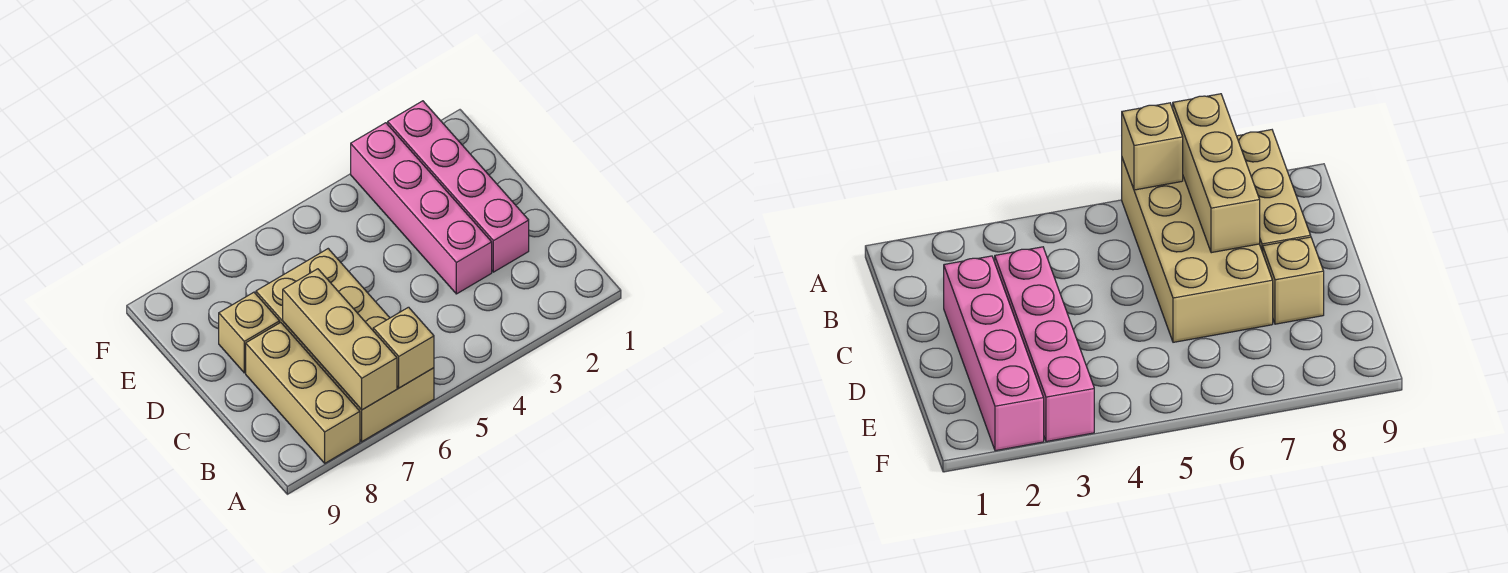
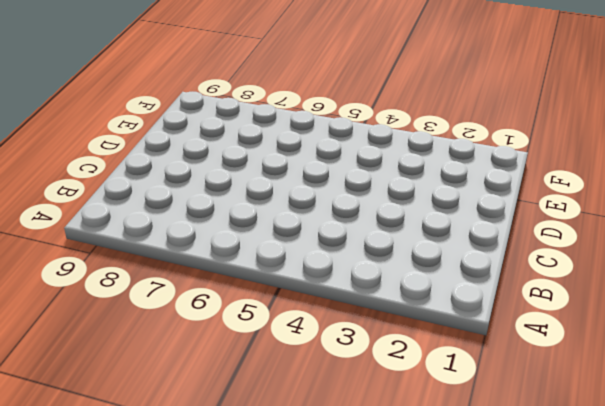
none -> tan 2x4 brick [256,249,434,441]
none -> tan 1x3 brick [246,322,360,463]

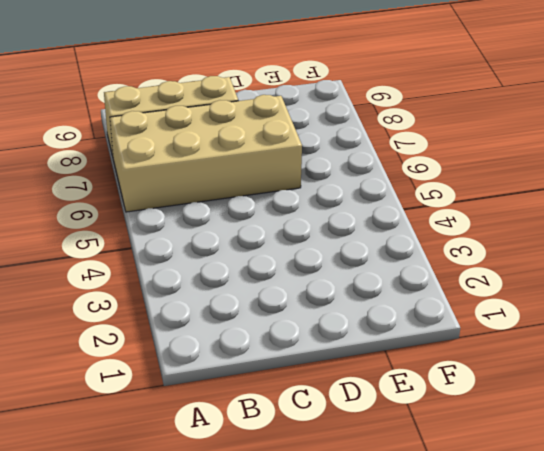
none -> pink 1x4 brick [388,101,529,272]
none -> pink 1x4 brick [351,123,492,294]

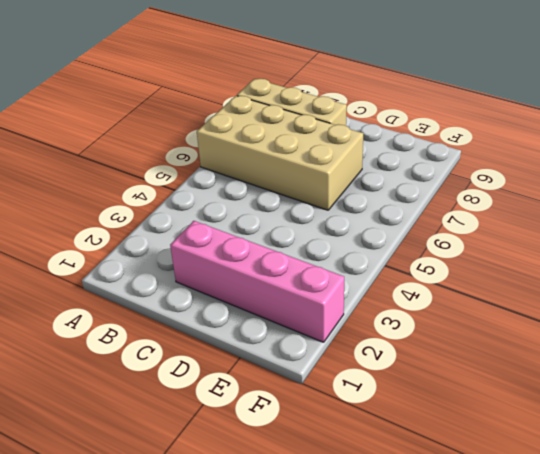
none -> pink 1x4 brick [351,123,492,294]
none -> tan 1x1 brick [219,292,280,373]

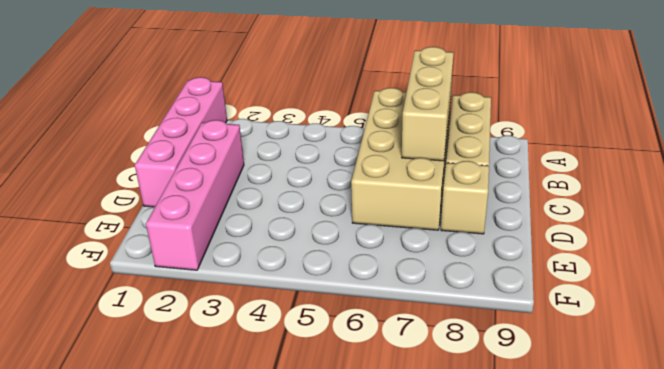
pink 1x4 brick [135,77,227,207] -> pink 1x4 brick moved to [351,123,492,294]
none -> tan 1x1 brick [373,307,434,388]

